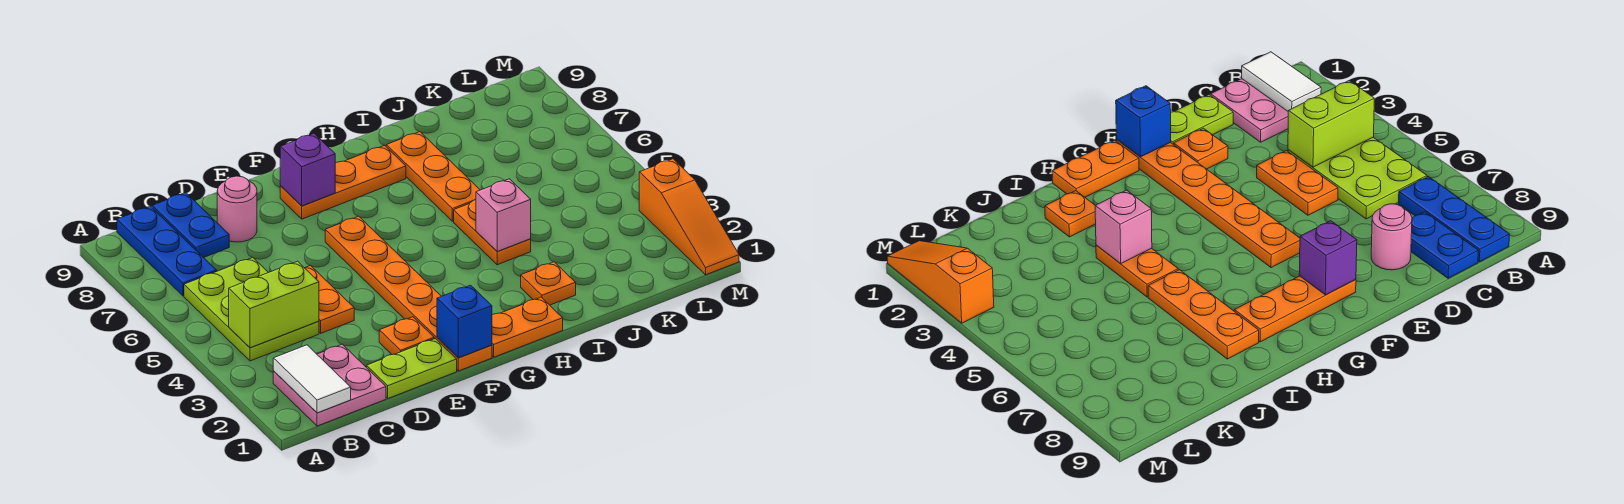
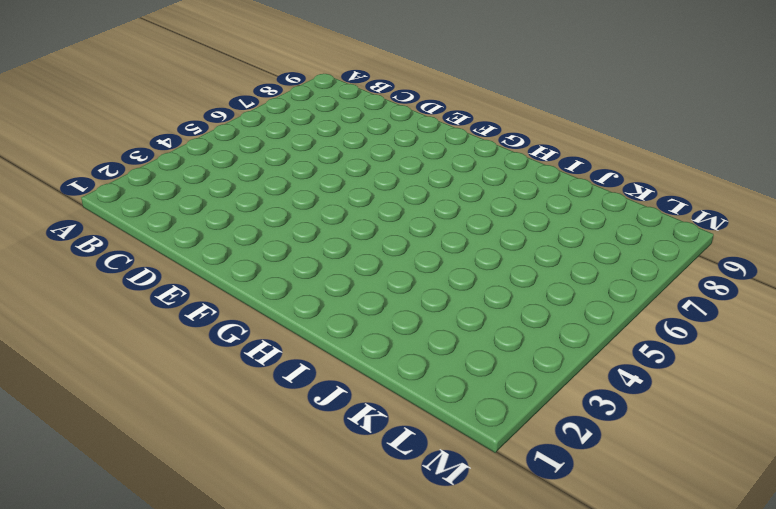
none -> pink 2x2 plate [273,344,386,426]
none -> lime 2x3 plate [184,258,319,361]
none -> blue 1x3 plate [117,206,217,296]

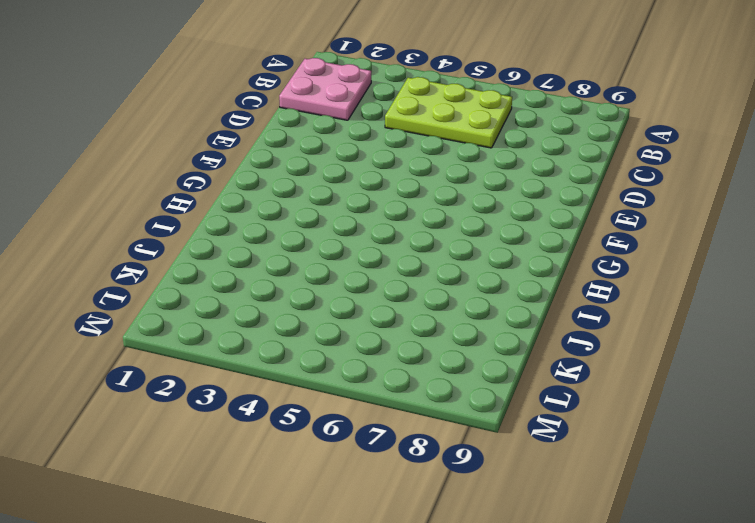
none -> blue 1x3 plate [117,206,217,296]
none -> blue 1x2 plate [152,192,229,258]
none -> lime 1x2 plate [366,339,457,398]

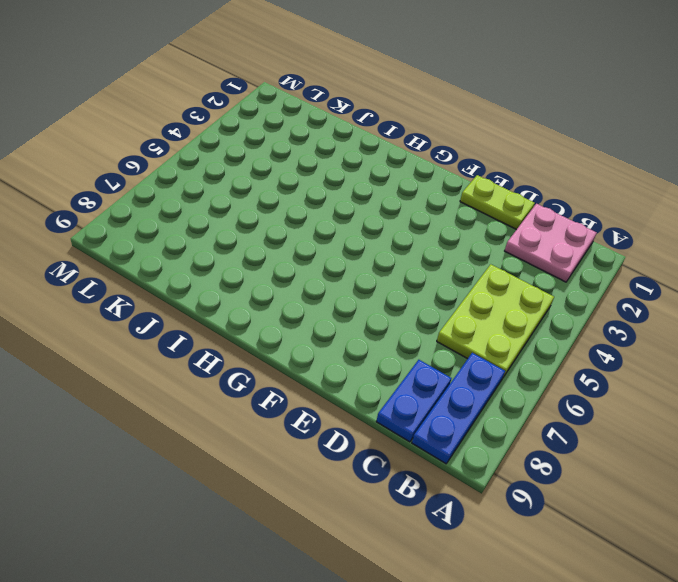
none -> orange 1x2 plate [305,266,354,333]
none -> pink 1x1 round brick [217,176,257,242]
none -> orange 1x1 plate [379,317,434,355]

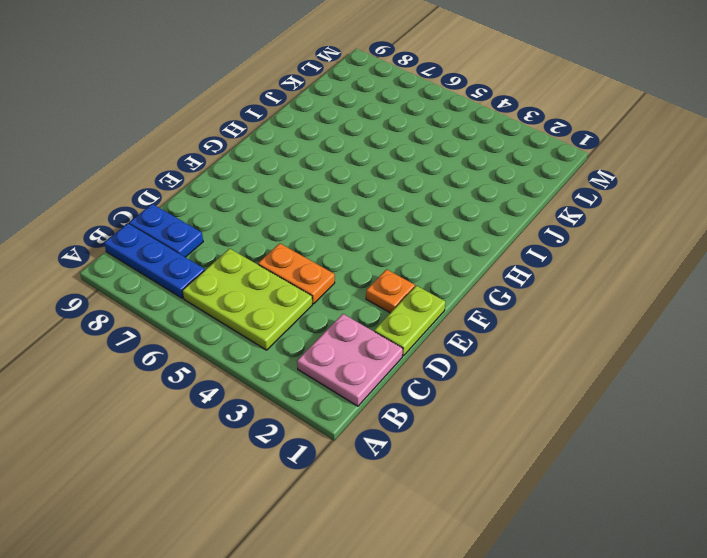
none -> pink 1x1 round brick [217,176,257,242]
none -> orange 1x6 plate [325,216,492,371]
none -> orange 1x3 plate [280,145,406,219]

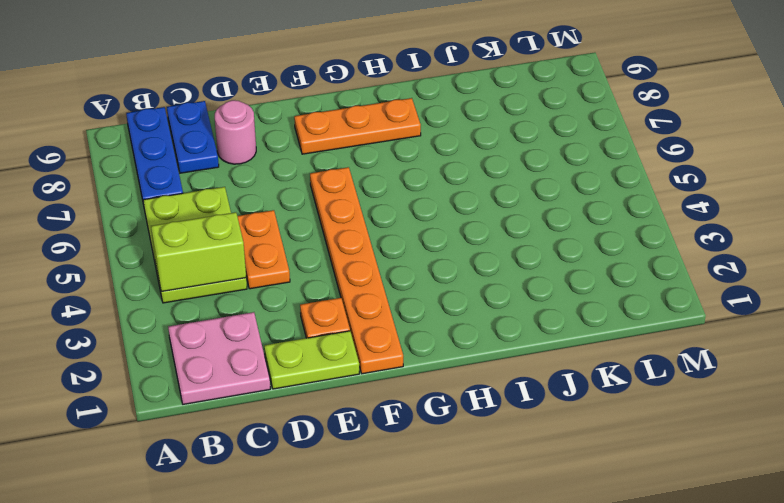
none -> orange 1x2 plate [492,297,563,357]
none -> orange 1x1 plate [521,262,576,305]
none -> orange 1x2 plate [454,200,531,265]

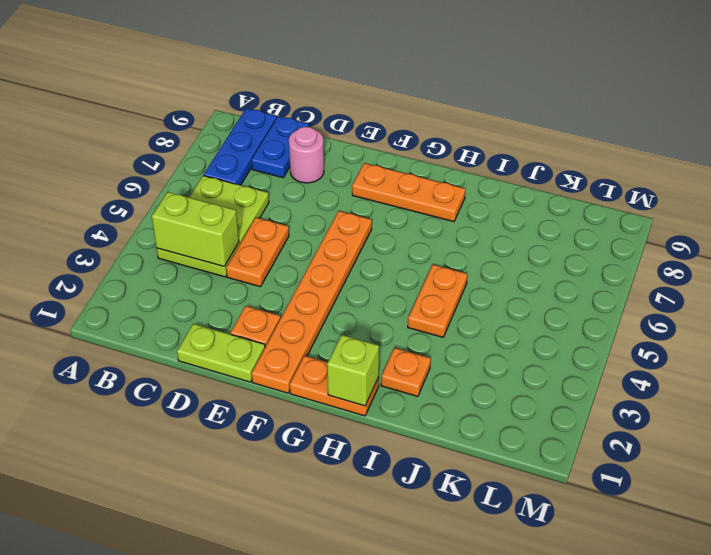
lime 1x1 brick [327,335,379,406] -> none
none -> pink 2x2 plate [273,344,386,426]
none -> orange 1x3 plate [386,132,480,221]
none -> orange 1x3 slope [639,159,739,275]

